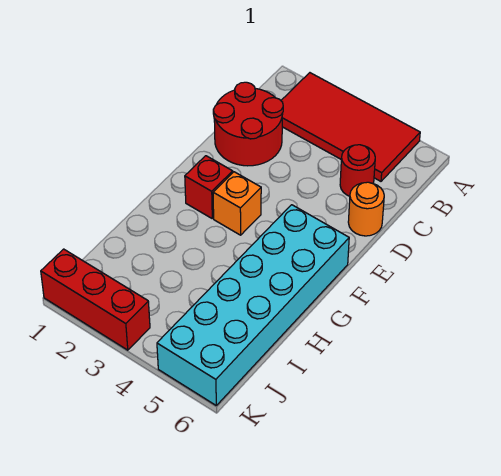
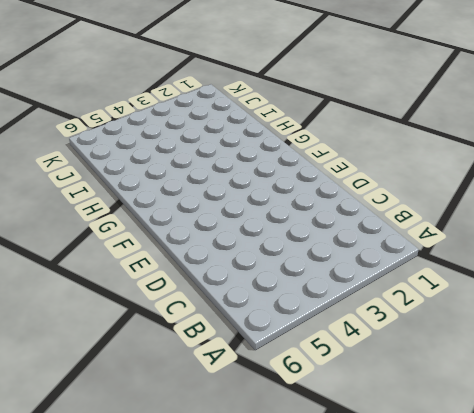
none -> red 2x4 tile [281,73,420,181]
none -> red 2x2 round brick [213,82,283,166]

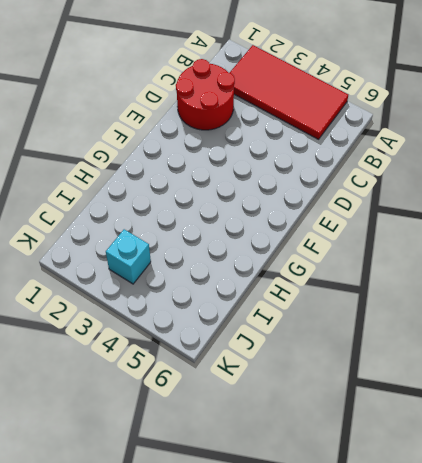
cyan 1x1 brick [106,229,151,284] -> none
none -> red 1x1 round brick [340,145,375,196]
none -> orange 1x1 round brick [348,182,384,236]

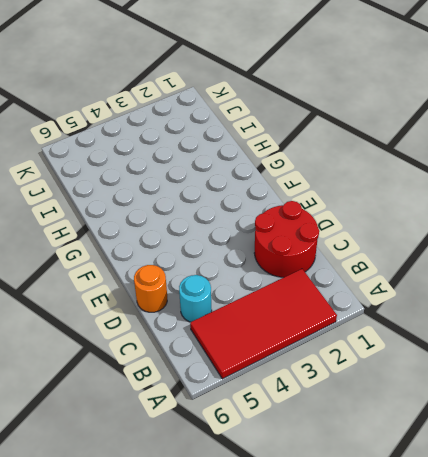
cyan 1x1 round brick [179,275,212,322] -> red 1x1 round brick [340,145,375,196]
none -> red 1x1 brick [185,156,233,218]
none -> orange 1x1 brick [213,172,261,235]

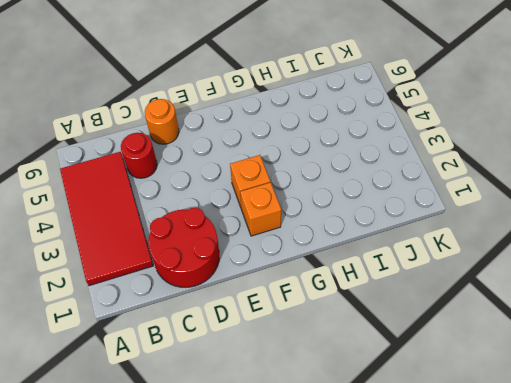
orange 1x1 brick [240,182,281,236] -> red 1x1 brick [185,156,233,218]
none -> cyan 2x6 brick [157,205,349,405]
none -> red 1x3 brick [41,249,150,350]

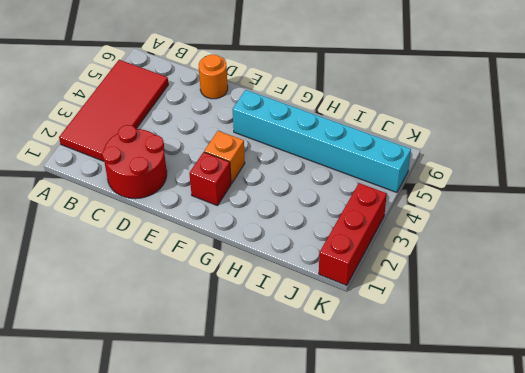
cyan 1x6 brick [233,90,411,192] -> cyan 2x6 brick [157,205,349,405]
none -> red 1x1 round brick [340,145,375,196]

